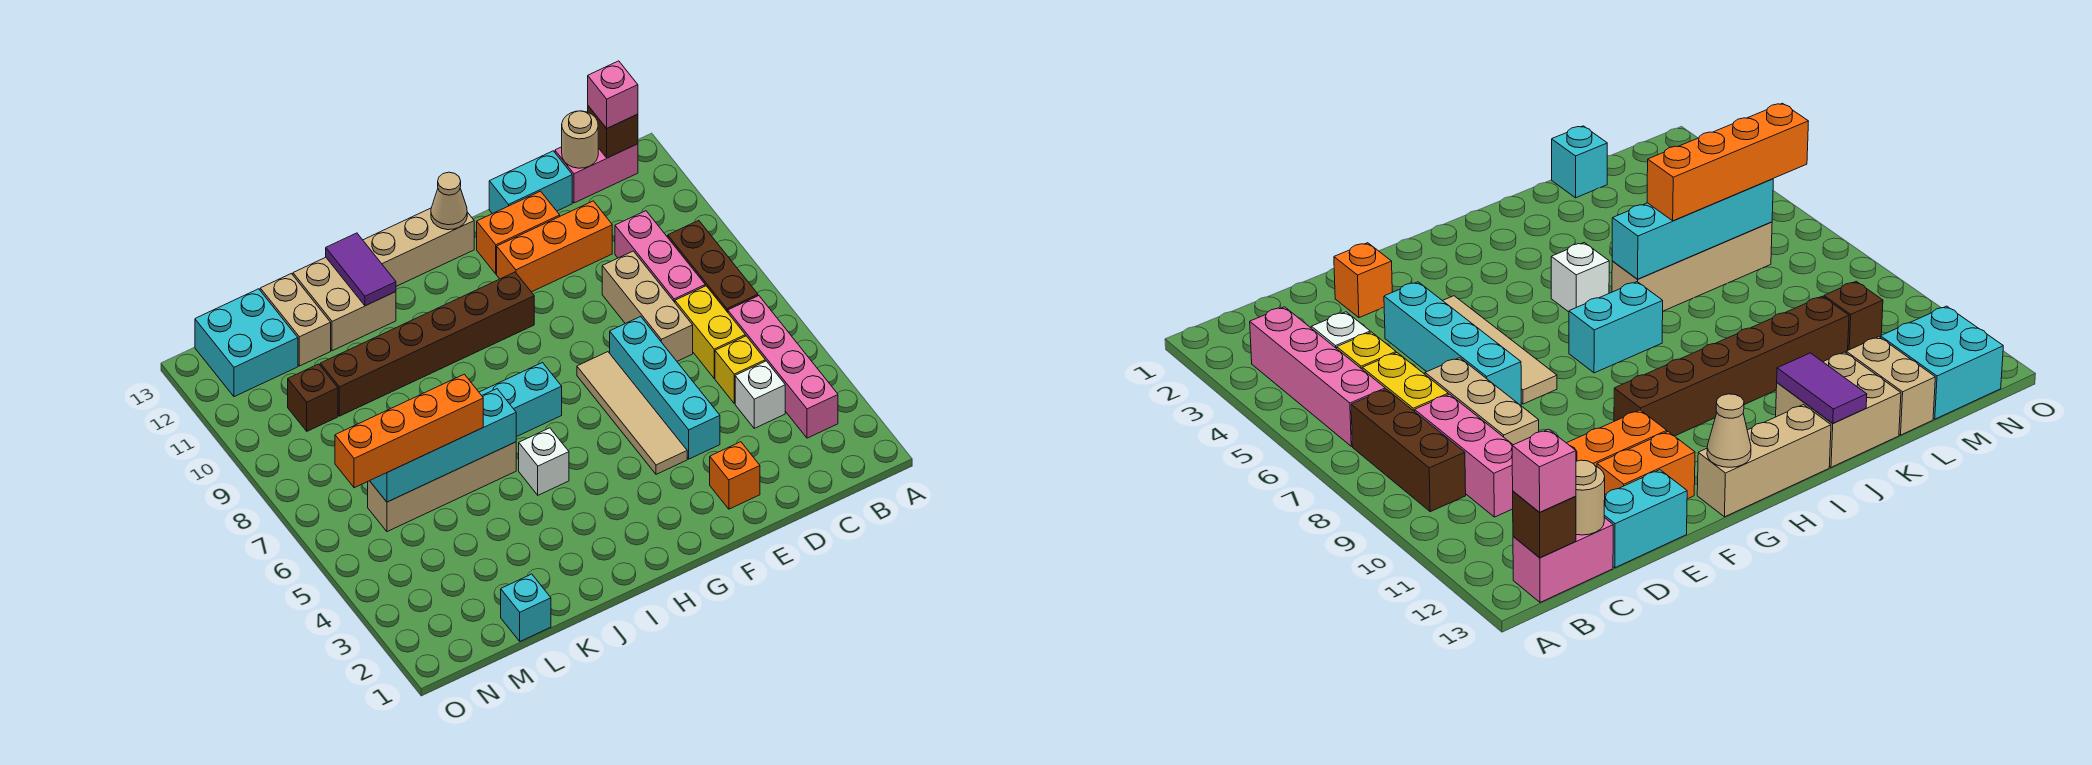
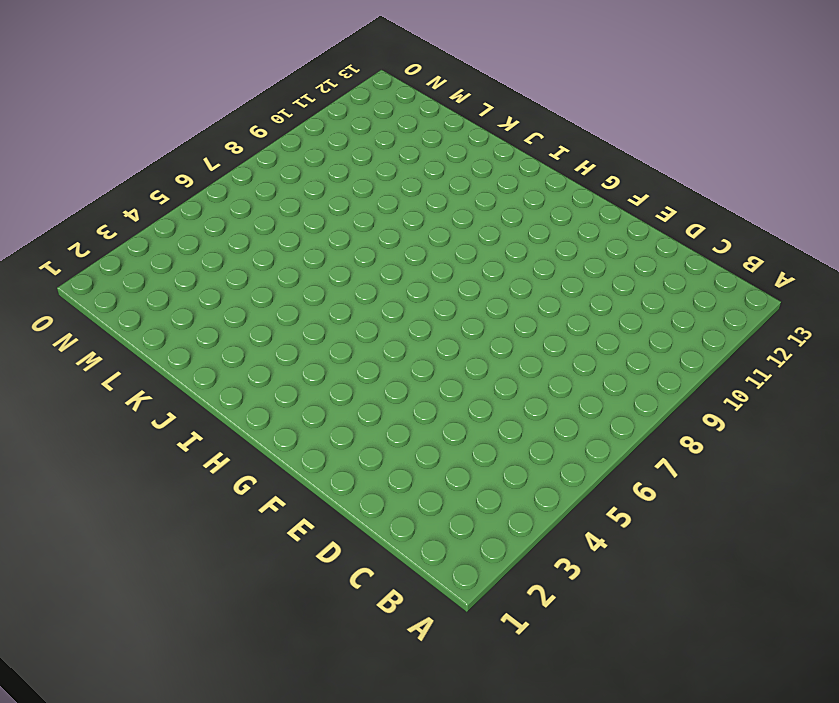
none -> pink 1x4 brick [728,296,838,438]
none -> brown 1x3 brick [668,220,758,312]
none -> pink 1x2 brick [555,144,638,203]
none -> white 1x1 brick [735,361,785,428]

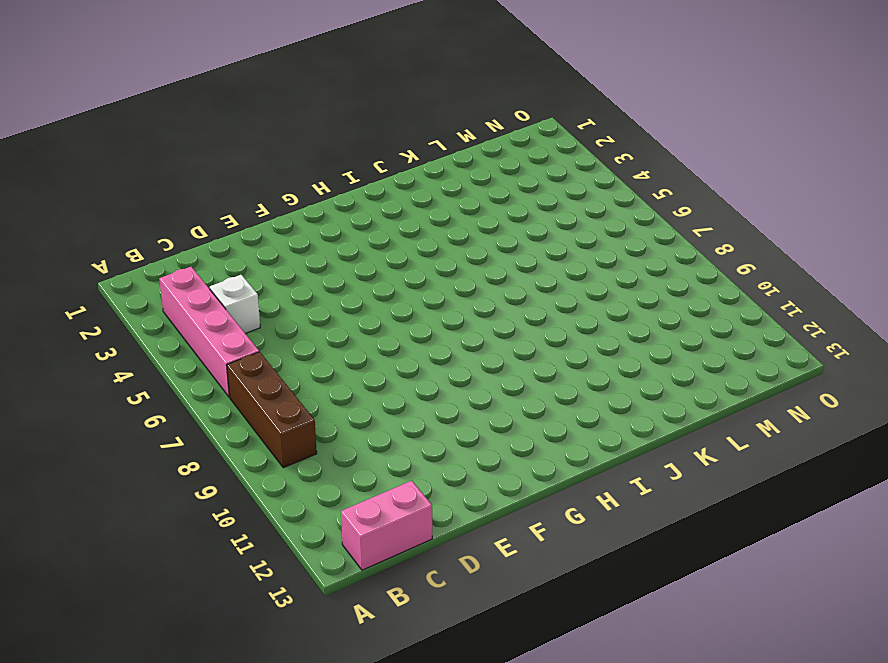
none -> yellow 1x1 brick [715,336,765,403]
none -> yellow 1x2 brick [675,286,745,378]
none -> pink 1x3 brick [615,211,705,302]
none -> tan 1x3 brick [602,251,693,361]

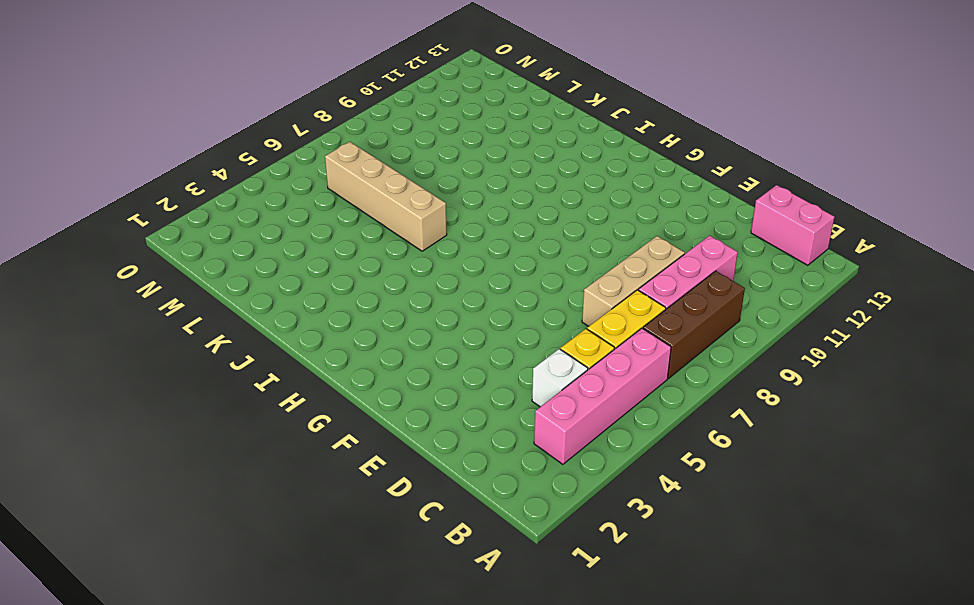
none -> orange 1x3 brick [497,201,612,292]
none -> cyan 1x2 brick [489,151,572,214]
none -> orange 1x1 brick [710,442,760,509]
none -> cyan 1x4 brick [610,317,720,459]

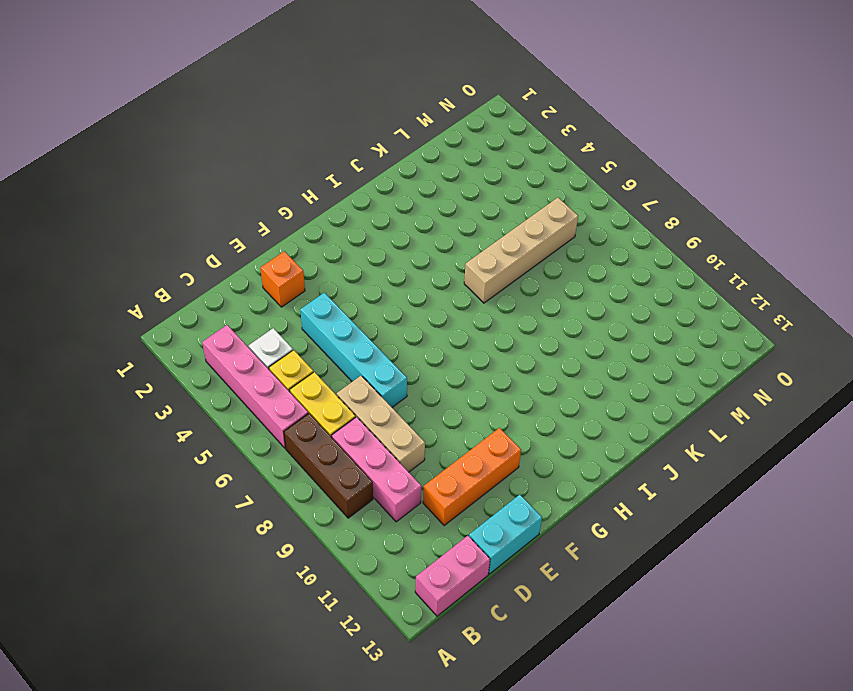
none -> orange 1x2 brick [477,191,560,274]
none -> tan 1x4 tile [577,352,687,474]
none -> brown 1x6 brick [320,272,534,416]
none -> tan 1x3 brick [363,208,474,286]

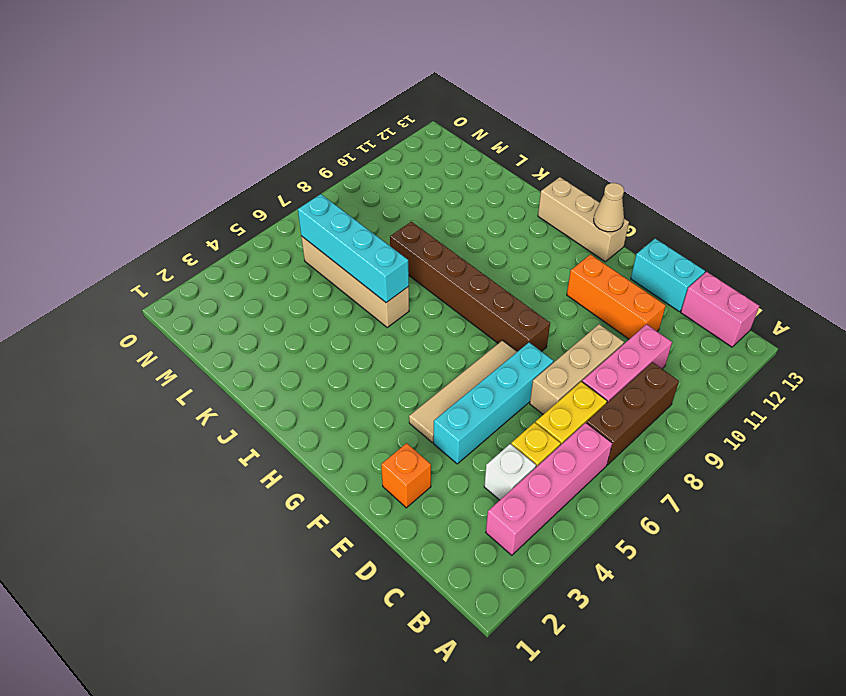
brown 1x6 brick [390,222,550,352] -> brown 1x6 brick moved to [320,272,534,416]
none -> orange 1x2 brick [477,191,560,274]
none -> cyan 1x2 brick [479,363,562,437]
none -> white 1x1 brick [519,428,569,495]
none -> tan 2x2 brick [293,257,396,351]

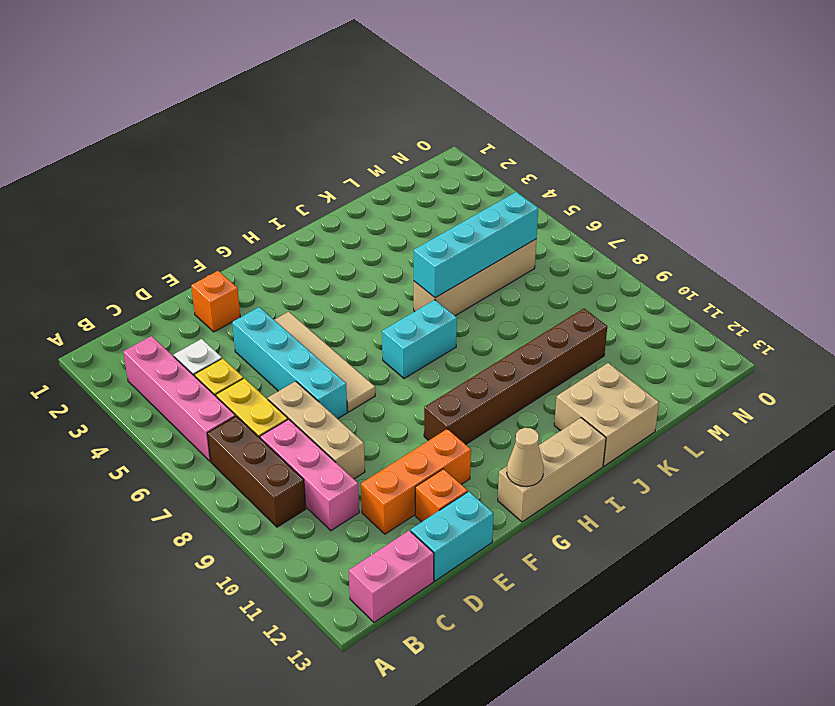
orange 1x1 brick [415,469,468,522] -> orange 1x2 brick [477,191,560,274]
none -> white 1x1 brick [519,428,569,495]
none -> cyan 1x1 brick [501,574,551,641]
none -> tan 1x2 brick [260,274,331,366]
none -> brown 1x1 brick [288,364,338,431]

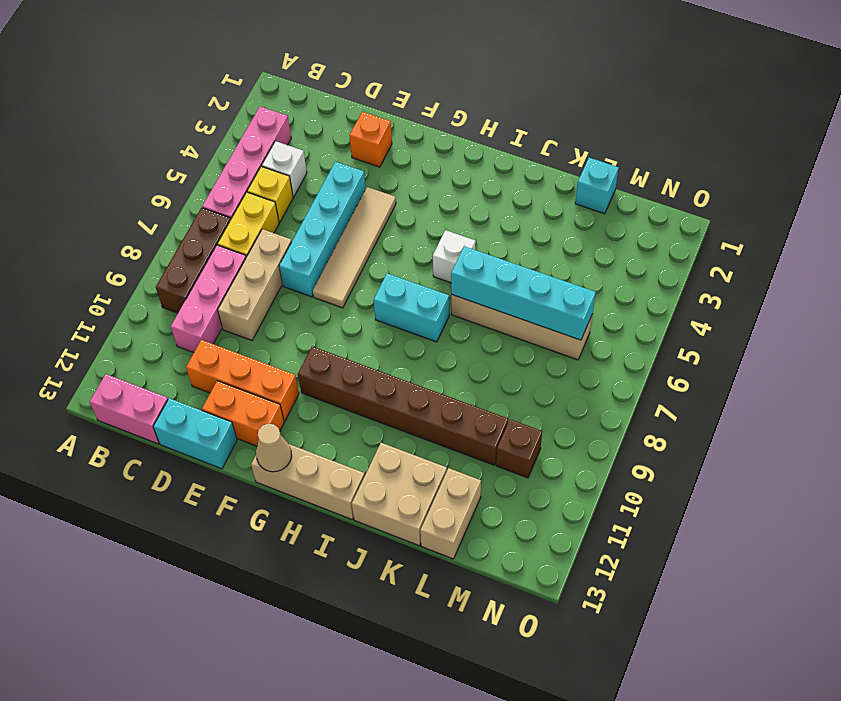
none -> cyan 2x2 brick [195,289,298,397]
none -> brown 1x1 brick [588,106,638,158]
none -> tan 1x1 round brick [562,111,598,168]
none -> purple 1x2 tile [326,233,396,306]

